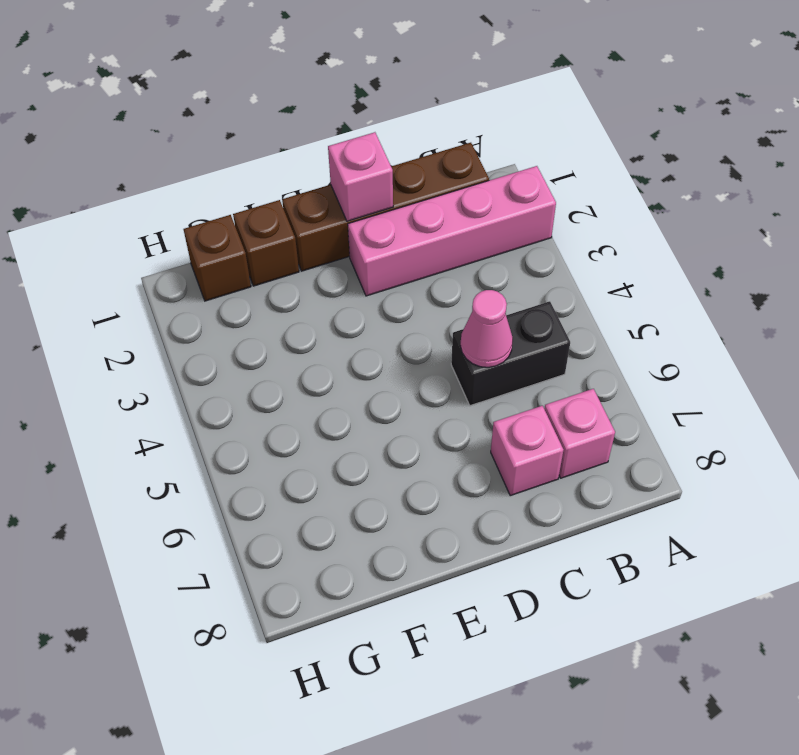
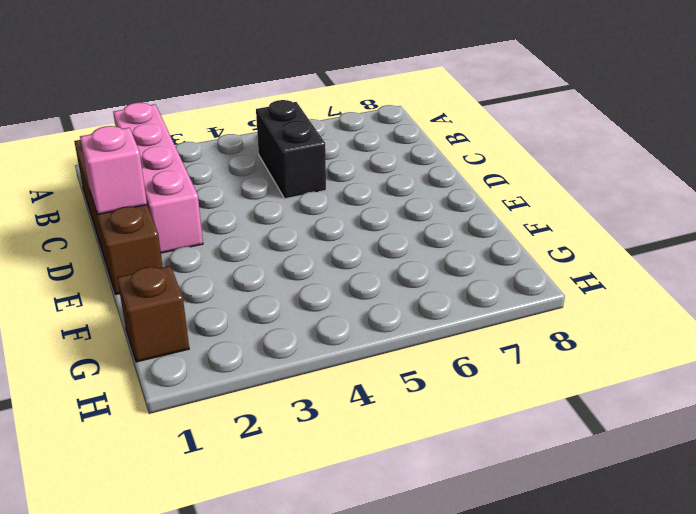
none -> pink 1x1 brick [544,389,615,478]
none -> pink 1x1 brick [491,406,563,496]

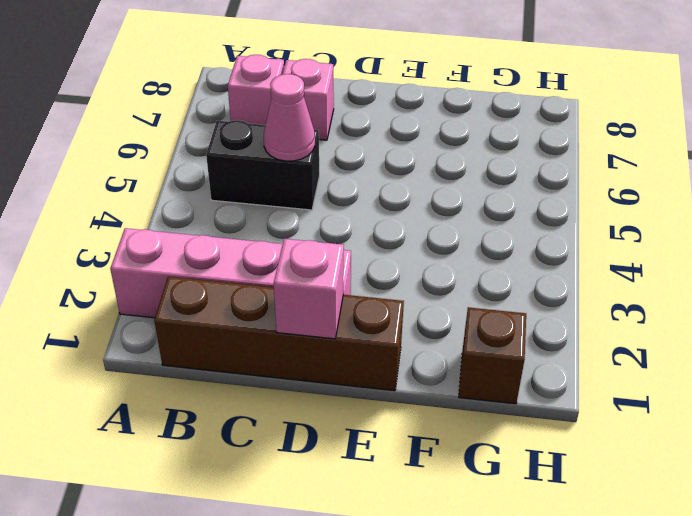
none -> brown 1x1 brick [233,200,299,286]

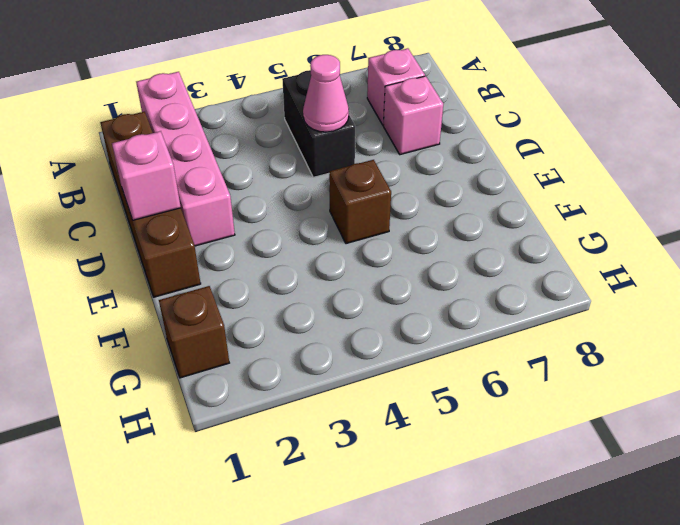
brown 1x1 brick [329,160,391,244] -> brown 1x1 brick moved to [233,200,299,286]

